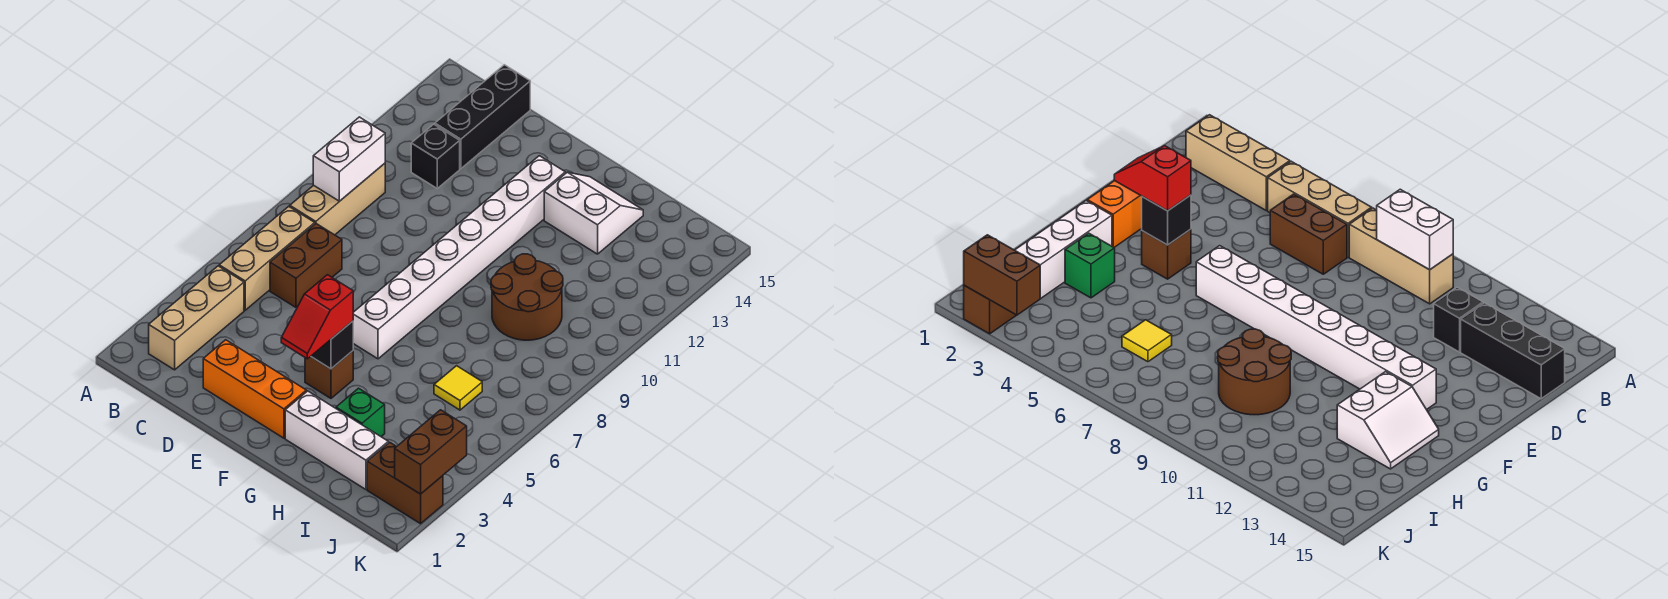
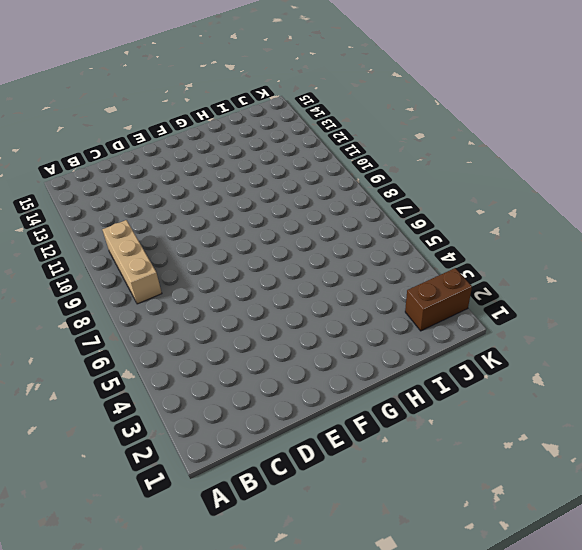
none -> tan 1x3 brick [149,266,244,370]
none -> tan 1x3 brick [219,206,315,310]
none -> brown 1x2 brick [270,224,342,307]

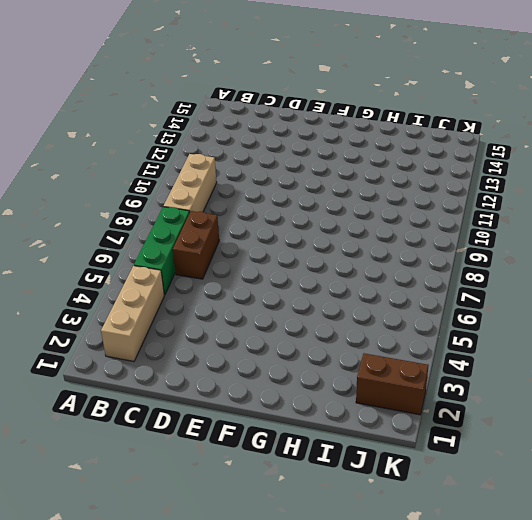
green 1x3 brick [134,207,190,295] -> tan 1x3 brick [219,206,315,310]
none -> black 1x1 brick [411,124,460,188]
none -> black 1x3 brick [435,65,530,169]
none -> orange 1x3 brick [203,340,306,438]

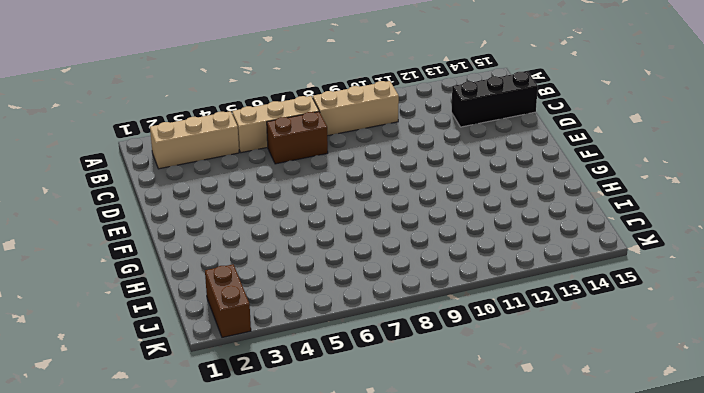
none -> black 1x1 brick [411,124,460,188]
none -> orange 1x3 brick [203,340,306,438]
none -> brown 1x1 brick [305,351,353,398]

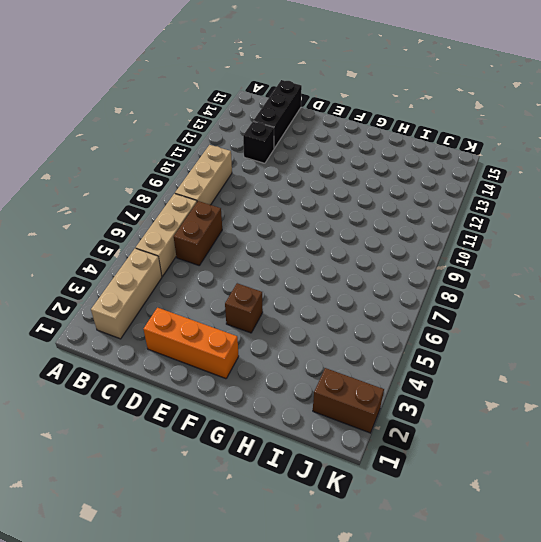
none -> white 1x8 brick [353,156,565,359]
none -> white 1x3 brick [285,391,388,489]
none -> white 2x2 slope [544,172,643,254]

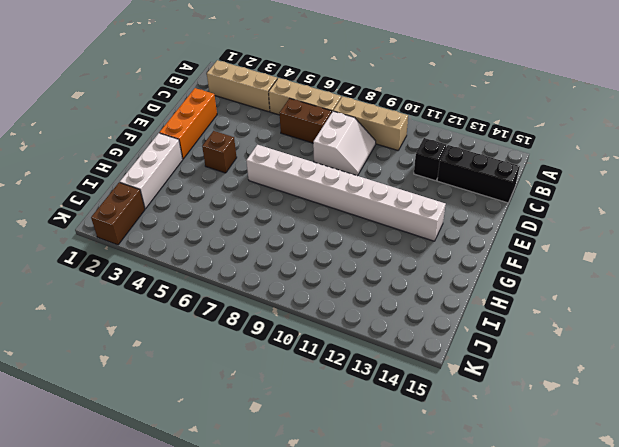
white 2x2 slope [313,111,376,176] -> white 2x2 slope moved to [544,172,643,254]
none -> green 1x1 brick [336,388,385,436]
none -> brown 2x2 round brick [491,254,563,340]
none -> yellow 1x1 tile [434,366,482,410]

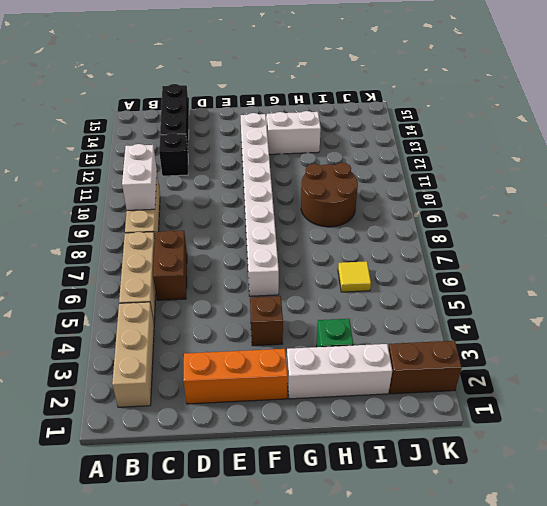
none -> black 1x1 brick [311,321,353,369]
none -> brown 1x2 brick [395,410,467,494]
none -> red 1x2 slope [281,275,353,359]

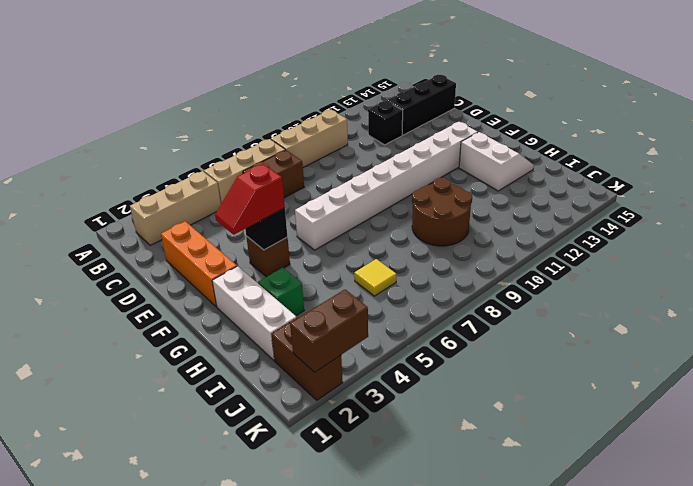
none -> white 1x2 brick [313,117,385,201]

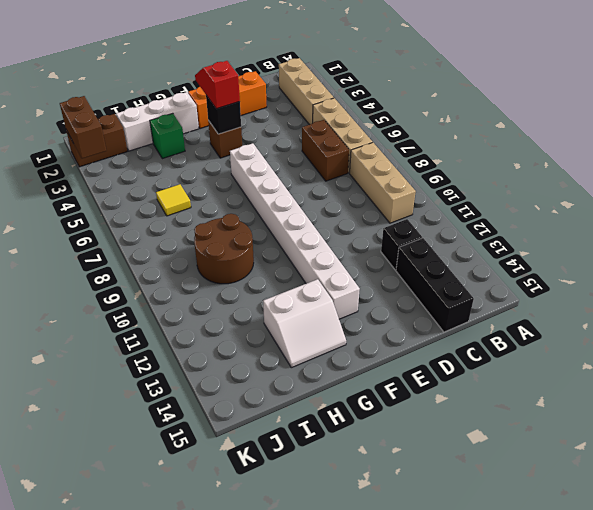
none -> white 1x2 brick [313,117,385,201]

